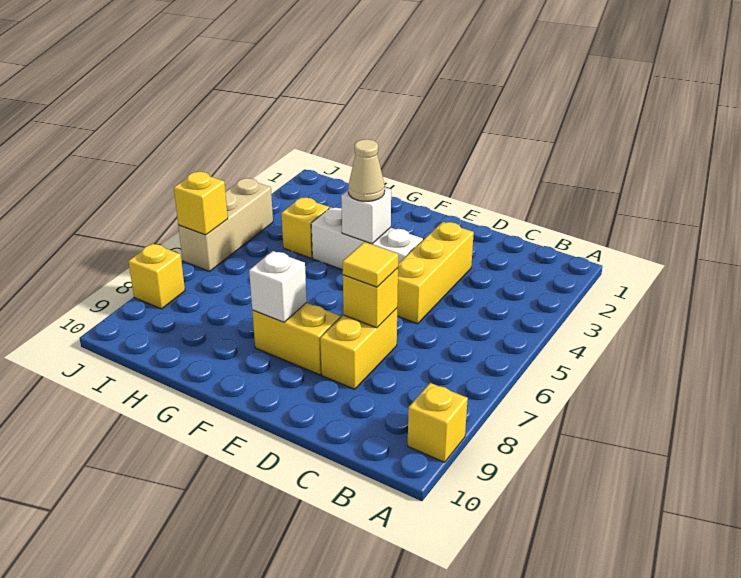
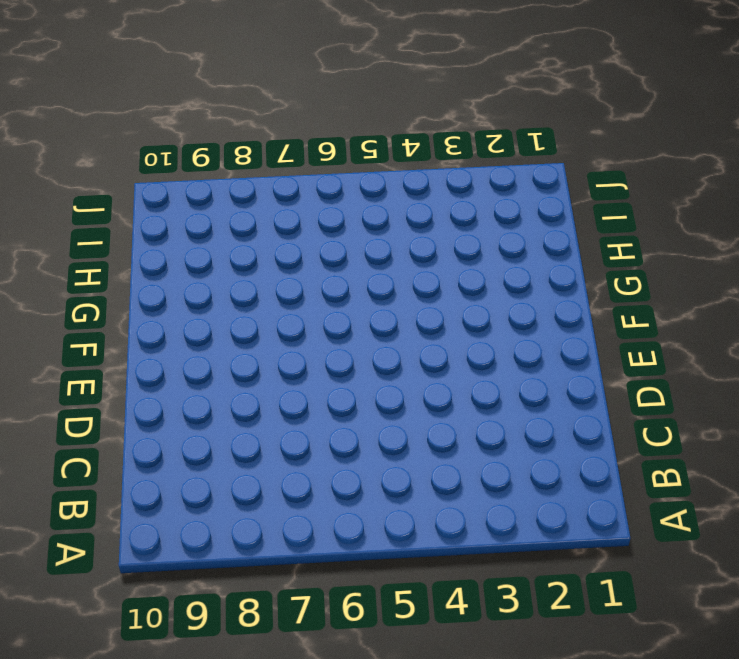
none -> yellow 1x1 brick [408,383,468,462]
none -> yellow 1x3 brick [397,222,474,324]
none -> yellow 1x2 brick [320,308,397,389]

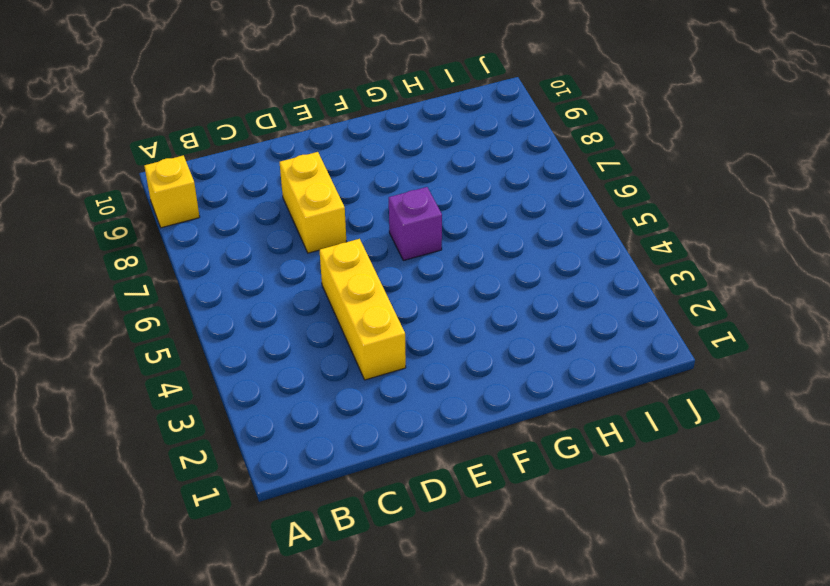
purple 1x1 brick [389,187,442,261] -> none
none -> white 1x3 brick [311,207,423,270]
none -> yellow 1x2 brick [252,303,341,375]
none -> yellow 1x1 brick [281,197,329,258]

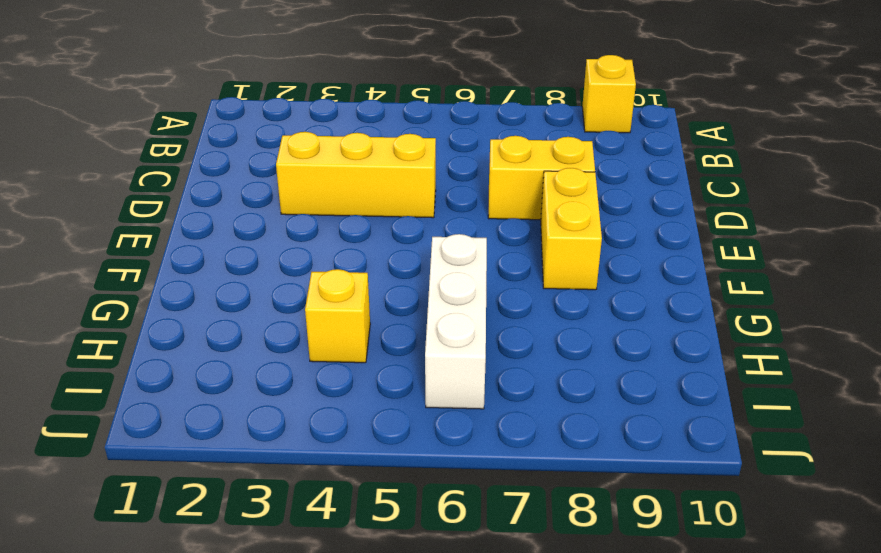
white 1x3 brick [425,234,487,409] -> white 1x3 brick moved to [311,207,423,270]
none -> tan 1x3 brick [178,178,273,271]
none -> yellow 1x1 brick [128,244,185,309]
none -> yellow 1x1 brick [343,268,398,328]

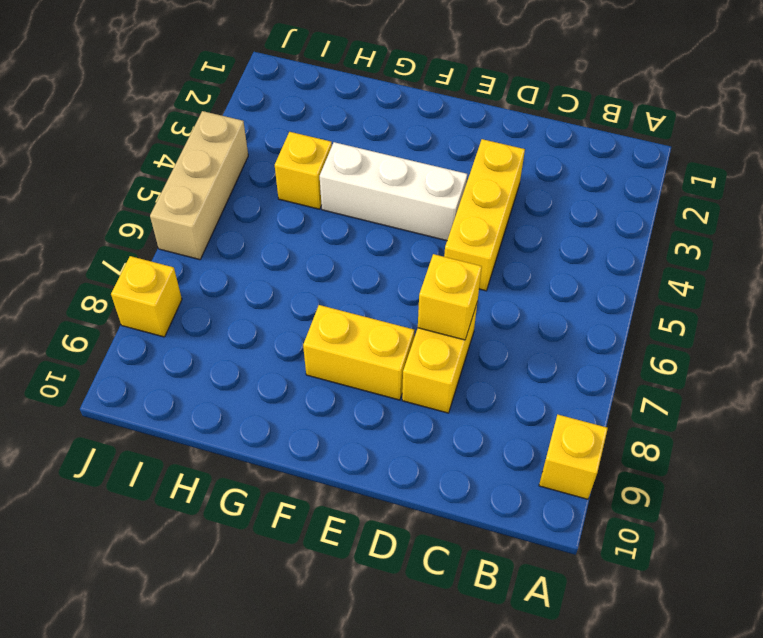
none -> white 1x1 brick [341,188,391,244]
none -> white 1x1 brick [249,251,307,322]
none -> yellow 1x1 brick [174,172,228,235]

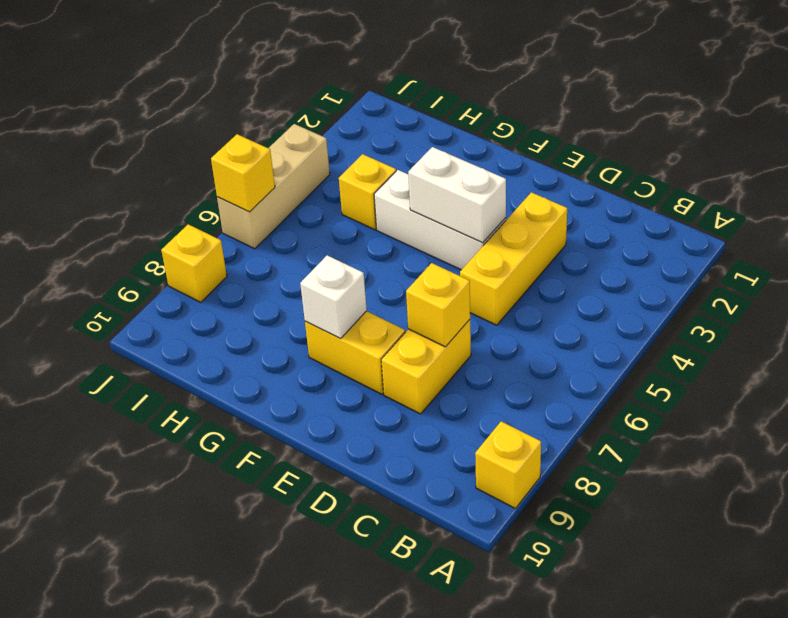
white 1x2 brick [408,147,506,243] -> white 1x1 brick [341,188,391,244]
none -> yellow 1x1 tile [343,242,398,287]
none -> tan 1x1 cone [348,139,385,201]

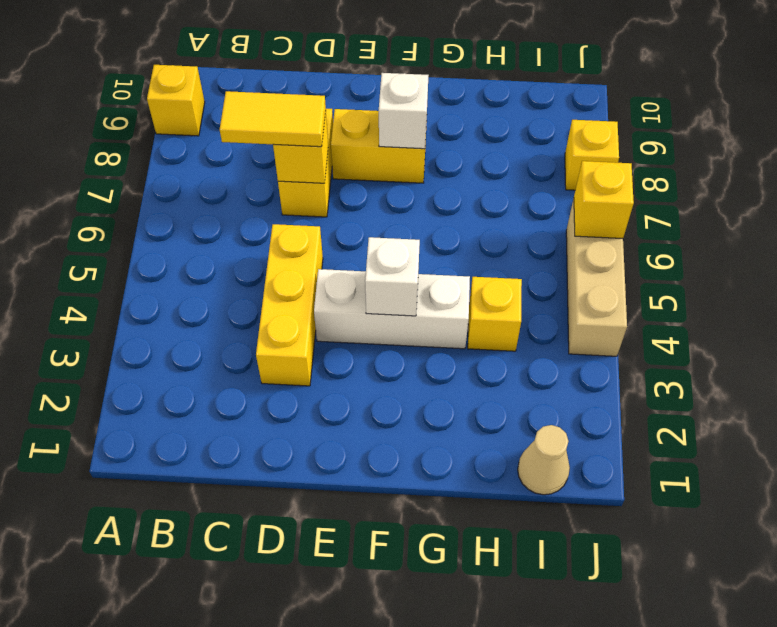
yellow 1x2 tile [219,91,326,147] -> yellow 1x1 tile [343,242,398,287]
tan 1x1 cone [518,425,570,495] -> tan 1x1 cone moved to [348,139,385,201]

